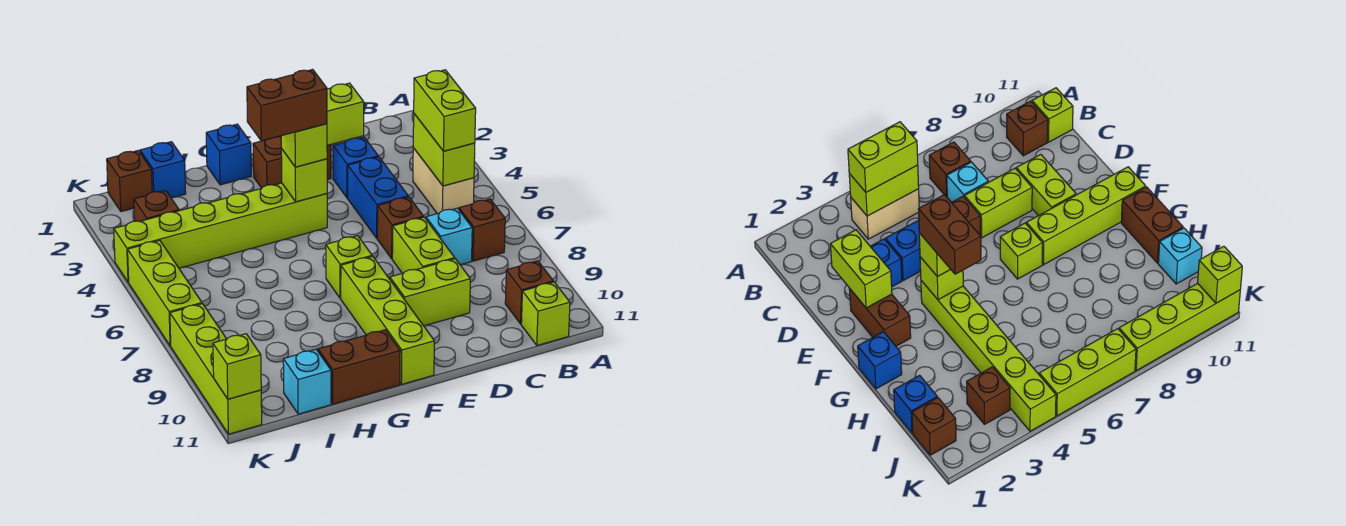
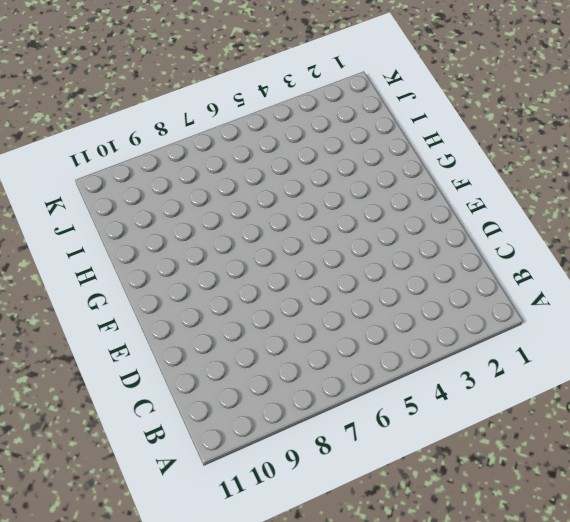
none -> tan 1x2 brick [413,148,474,214]
none -> brown 1x1 brick [459,199,505,261]
none -> brown 1x1 brick [505,261,554,324]

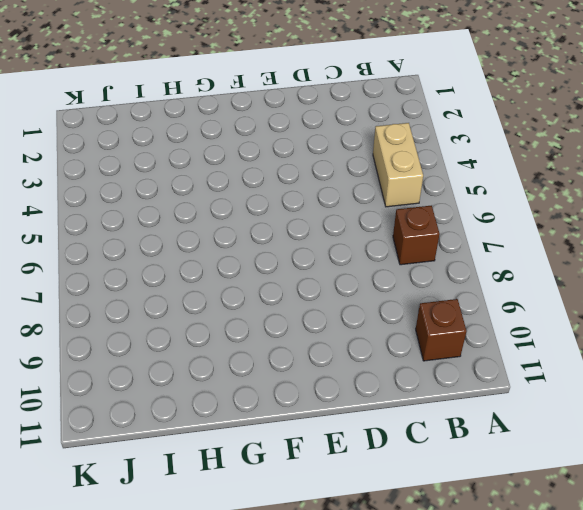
none -> lime 1x1 brick [521,282,570,346]
none -> cyan 1x1 brick [426,208,472,265]
none -> blue 1x1 brick [333,137,378,198]

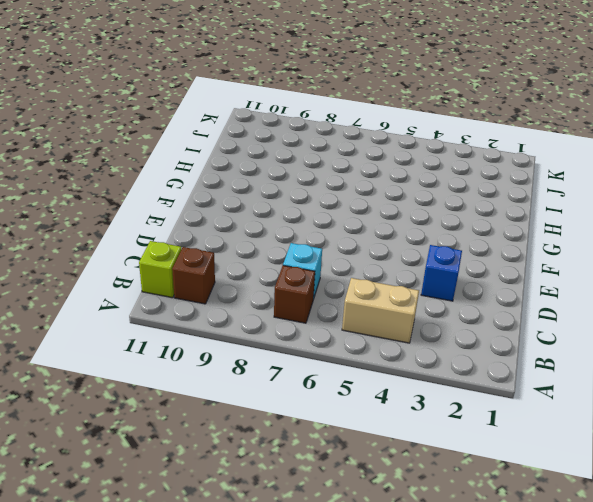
none -> blue 1x2 brick [348,157,408,238]
none -> brown 1x1 brick [377,197,424,259]
none -> lime 1x2 brick [392,217,455,273]

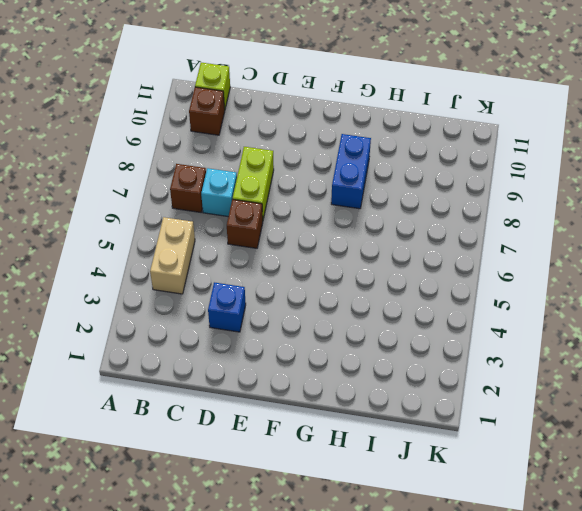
blue 1x2 brick [331,134,371,209] -> blue 1x2 brick moved to [348,157,408,238]
none -> lime 1x2 brick [390,259,470,326]
none -> brown 1x2 brick [253,136,331,188]
none -> lime 1x6 brick [114,183,327,282]

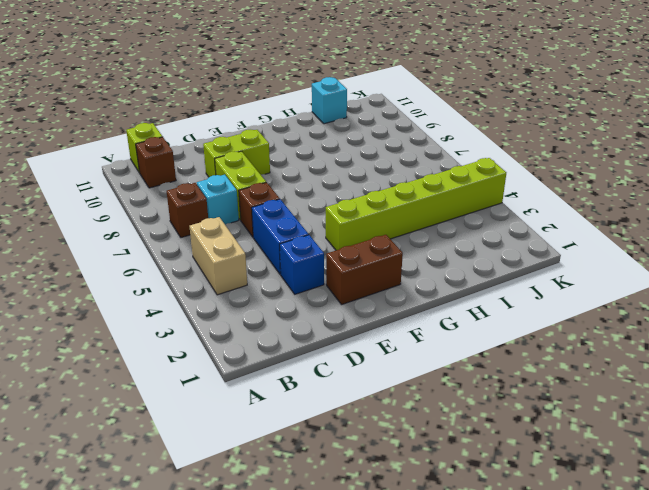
none -> lime 1x1 brick [326,236,372,298]
none -> lime 1x4 brick [341,256,434,384]
none -> blue 1x1 brick [206,124,251,185]

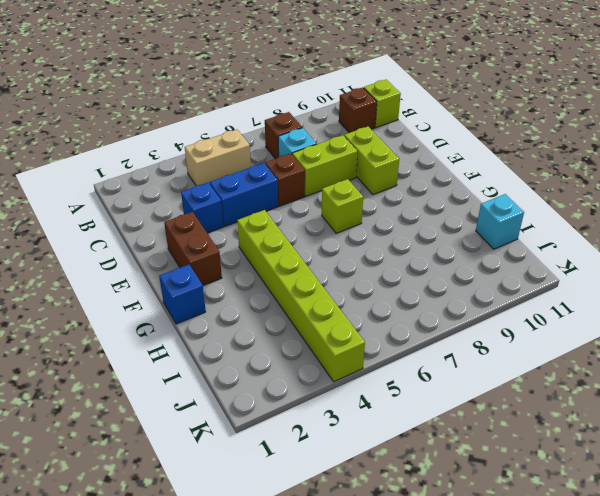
none -> lime 1x4 brick [341,256,434,384]
none -> brown 1x2 brick [318,330,400,404]
none -> blue 1x1 brick [140,142,186,198]

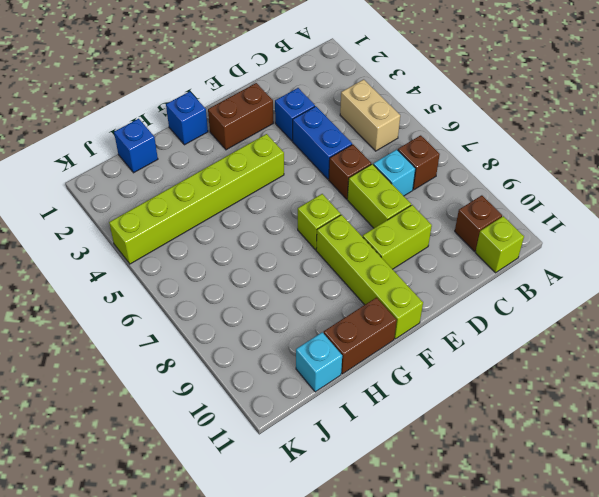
none -> brown 1x1 brick [107,151,152,212]
none -> brown 1x1 brick [134,190,179,221]
none -> lime 1x3 brick [128,240,202,346]

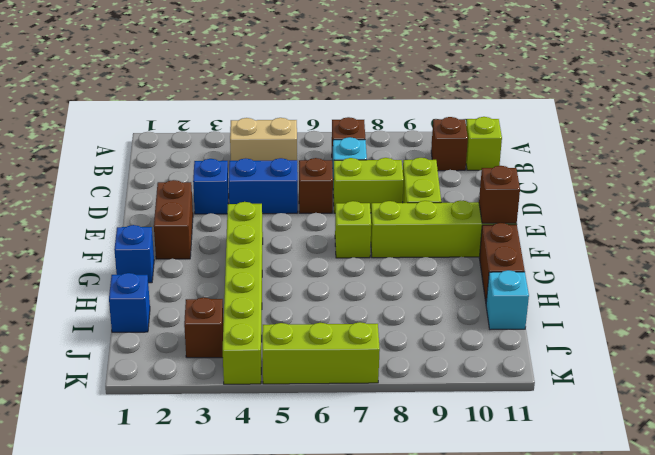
brown 1x1 brick [479,166,520,223] -> brown 1x1 brick moved to [107,151,152,212]
none -> lime 1x4 brick [170,304,262,434]
none -> lime 1x2 brick [413,114,475,186]
none -> lime 1x2 brick [327,83,364,146]

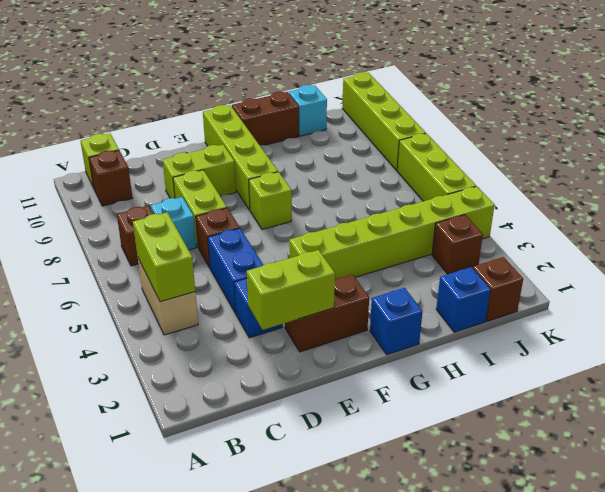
none -> lime 1x1 brick [281,149,327,202]
none -> lime 1x1 brick [213,334,261,399]
none -> lime 1x2 brick [414,70,476,151]

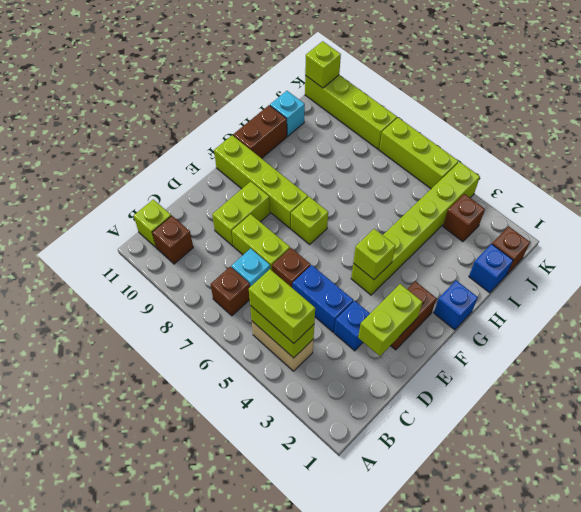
none -> lime 1x1 brick [281,124,327,167]
none -> brown 1x2 brick [247,69,327,141]

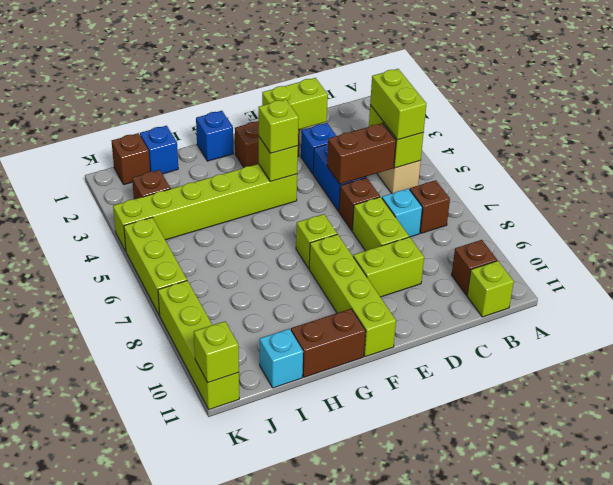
brown 1x2 brick [327,123,396,184] -> brown 1x2 brick moved to [247,69,327,141]

